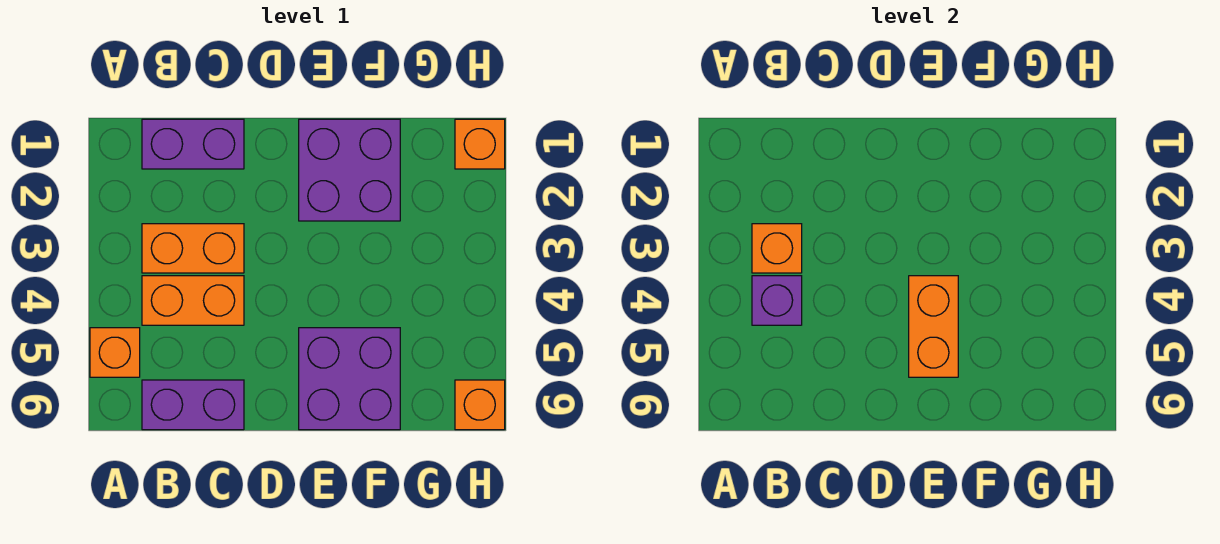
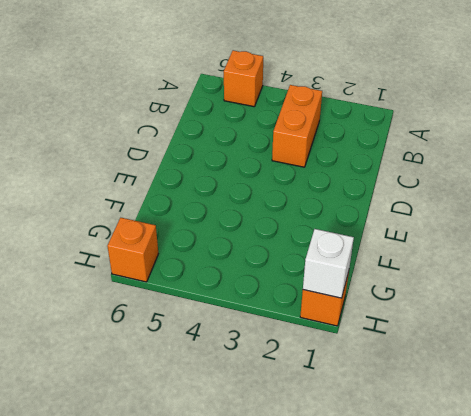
white 1x1 brick [303,229,354,298] -> none
none -> purple 1x2 brick [142,119,244,169]
none -> orange 1x2 brick [142,276,244,325]
none -> purple 1x2 brick [142,380,244,430]

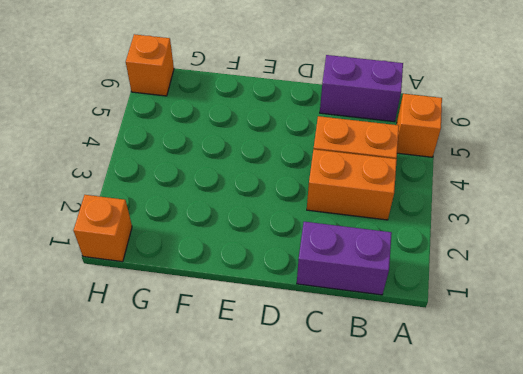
none -> purple 2x2 brick [299,119,400,221]
none -> purple 2x2 brick [299,328,400,430]
none -> orange 1x1 brick [752,224,802,273]

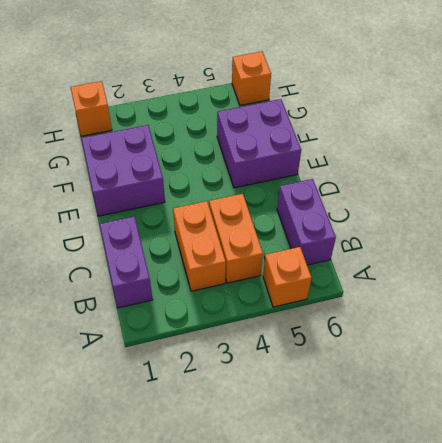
none -> orange 1x1 brick [752,224,802,273]
none -> purple 1x1 brick [752,276,802,325]
none -> orange 1x2 brick [909,276,958,377]

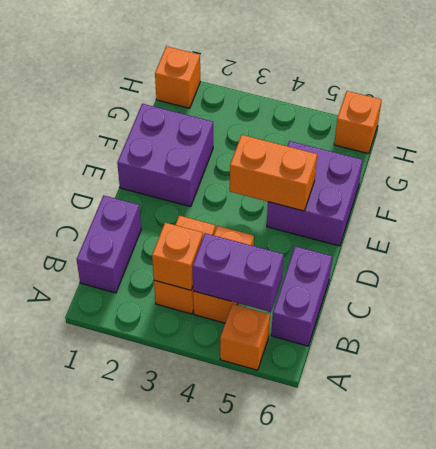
purple 1x2 brick [192,233,284,312] -> purple 1x1 brick [752,276,802,325]

